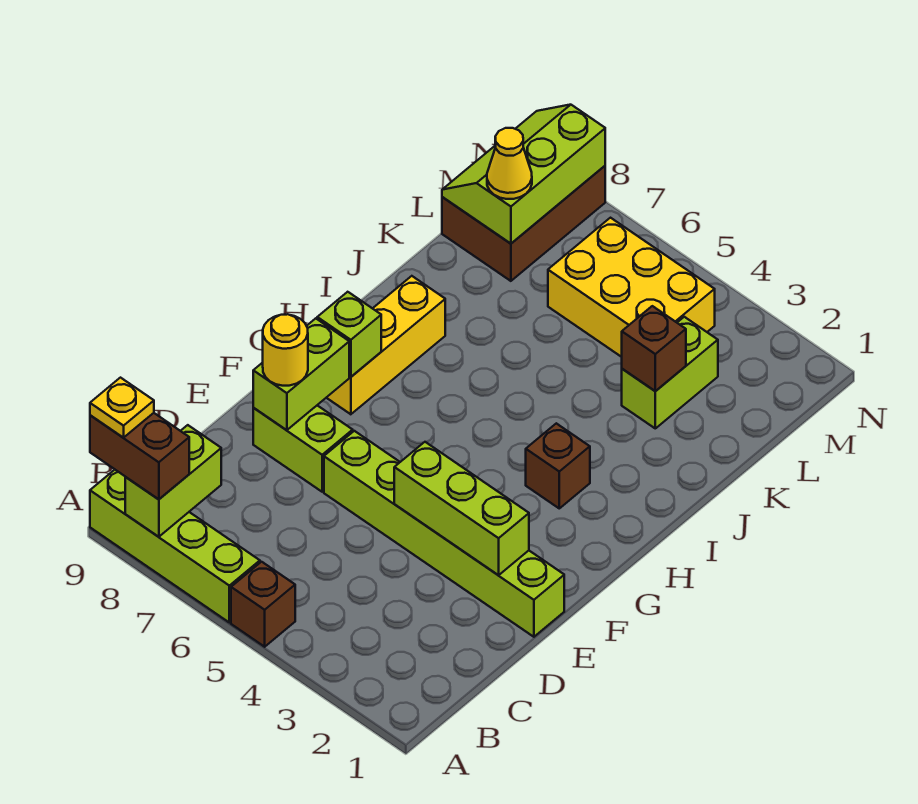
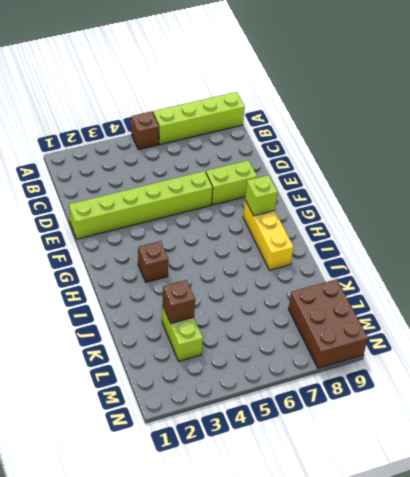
none -> yellow 2x3 brick [548,218,715,357]
none -> lime 1x2 brick [125,425,221,537]
none -> lime 1x3 brick [394,442,529,575]

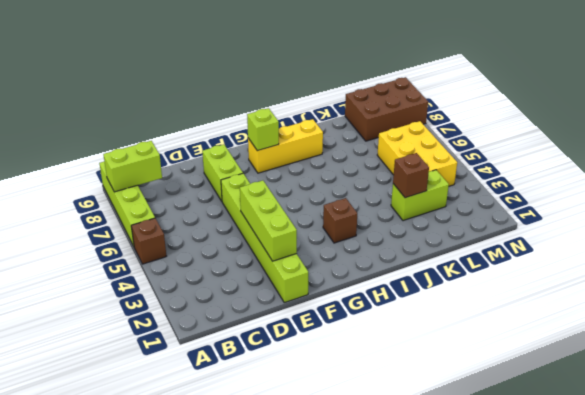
none -> lime 1x2 brick [253,318,349,430]
none -> lime 2x3 slope [442,105,605,243]
none -> brown 1x2 brick [90,413,189,499]

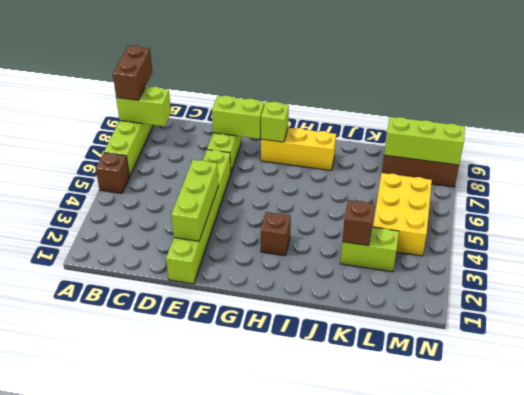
none -> yellow 1x1 round brick [263,314,308,386]
none -> yellow 1x1 cone [487,128,532,199]
none -> yellow 1x1 plate [90,378,154,438]

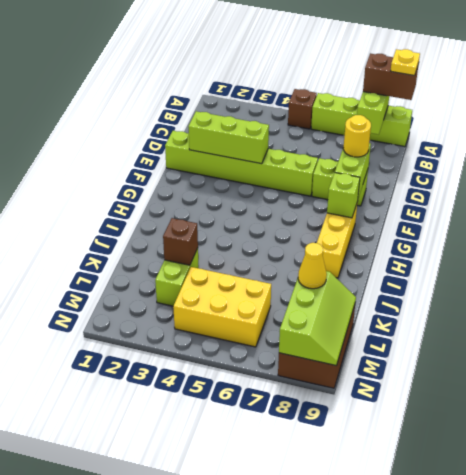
none -> brown 1x1 brick [526,423,590,508]

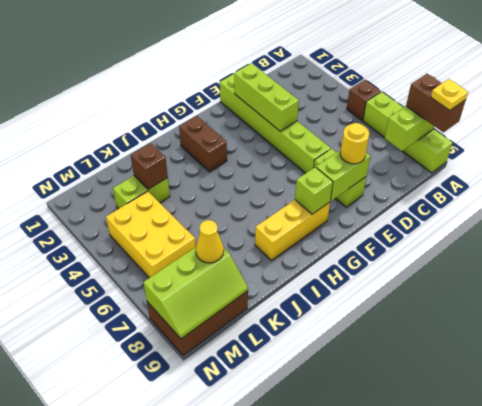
brown 1x2 brick [179,116,227,172] -> brown 1x1 brick [526,423,590,508]

